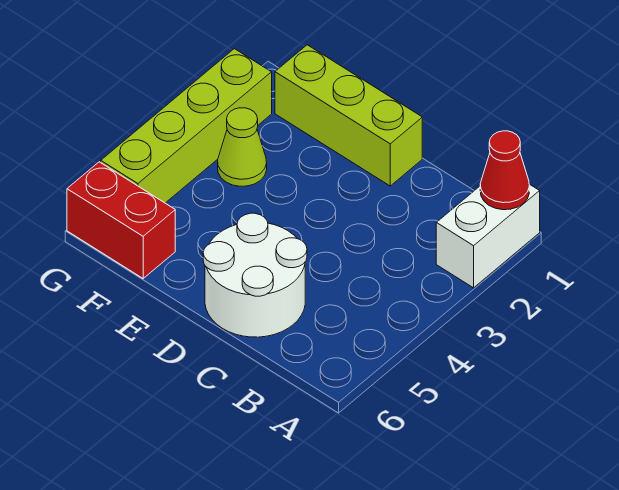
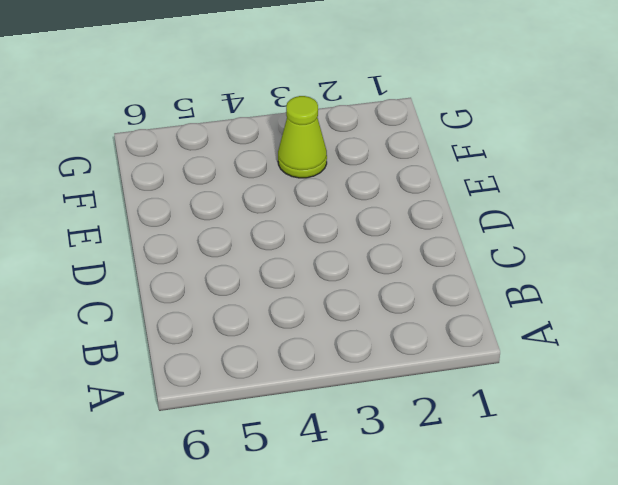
none -> white 1x2 brick [436,184,540,288]
none -> white 2x2 round brick [203,213,307,337]

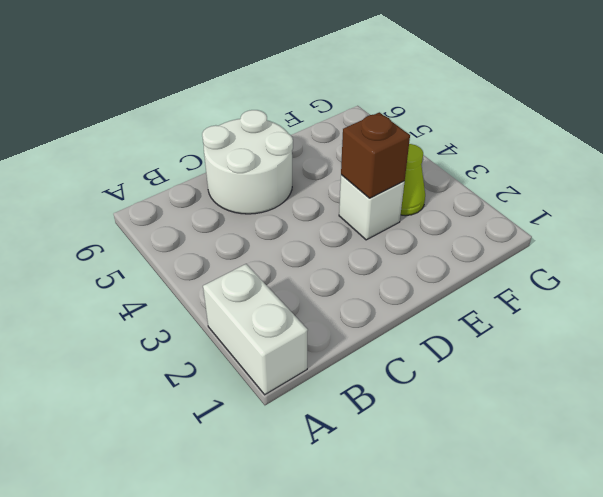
white 1x1 brick [339,175,405,240] -> none
brown 1x1 brick [341,112,410,198] -> none
none -> lime 1x3 brick [275,45,422,186]
none -> red 1x2 brick [67,162,175,278]

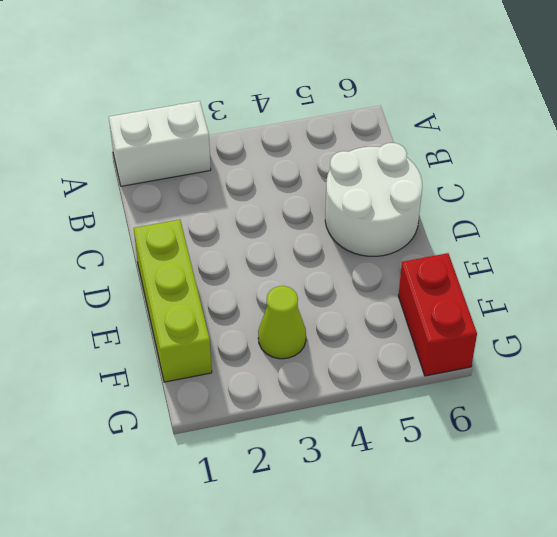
none -> lime 1x4 brick [101,49,272,203]
none -> red 1x1 cone [480,131,529,210]

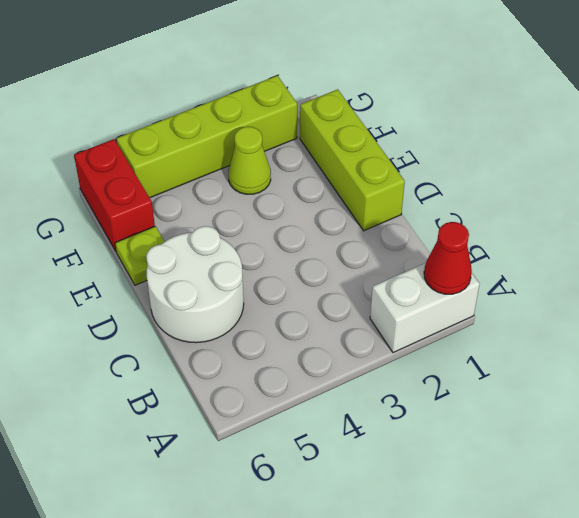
lime 1x1 plate [115,226,165,285] -> none

